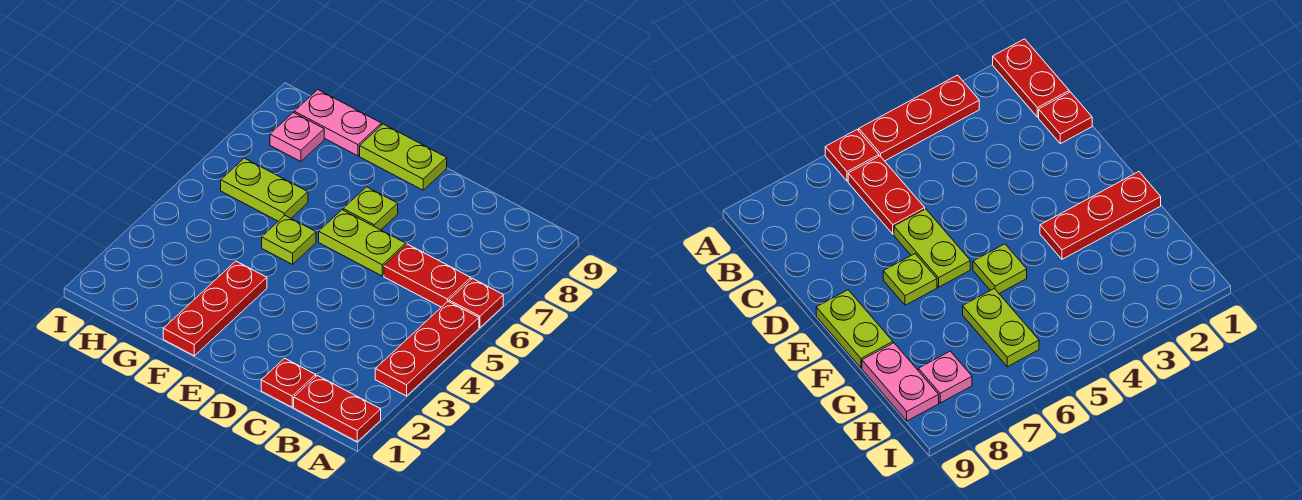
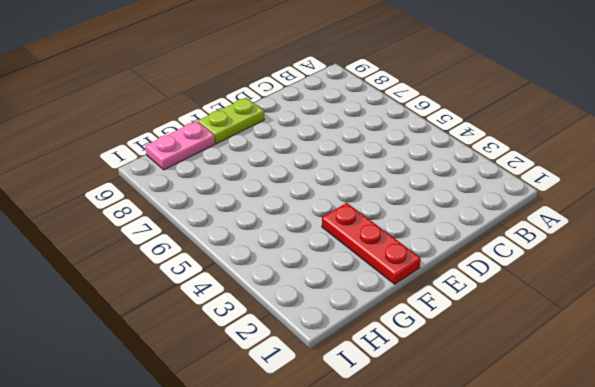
none -> red 1x2 plate [294,376,381,442]
none -> red 1x3 plate [375,301,479,396]
none -> red 1x1 plate [449,279,503,327]

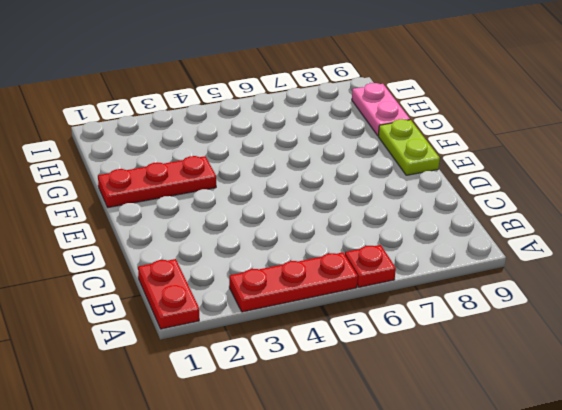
none -> red 1x2 plate [384,244,471,307]
none -> red 1x1 plate [261,358,316,407]
none -> lime 1x2 plate [319,210,406,276]

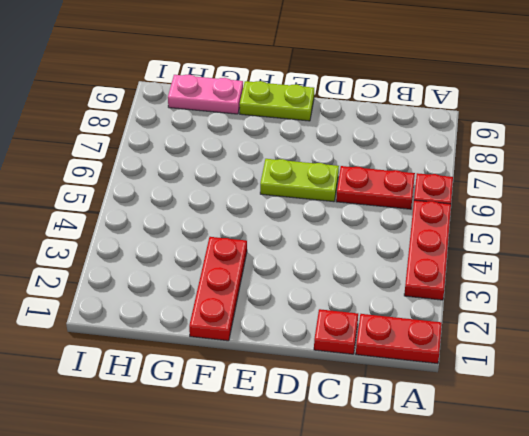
none -> lime 1x1 plate [343,187,398,230]
none -> lime 1x1 plate [262,216,316,264]
none -> lime 1x2 plate [221,158,308,221]

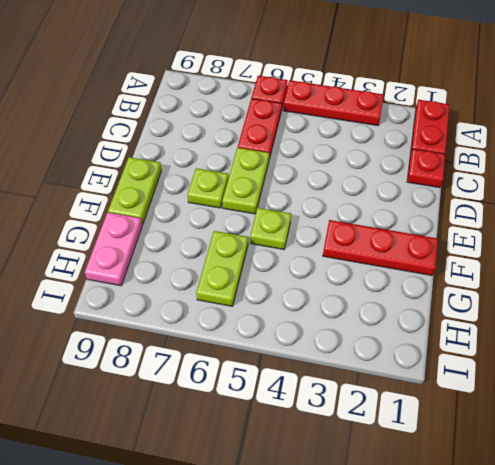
none -> pink 1x1 plate [270,113,324,162]

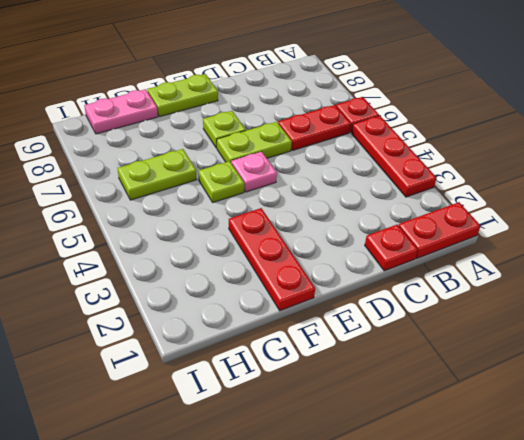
pink 1x1 plate [231,152,277,192] -> pink 1x1 plate moved to [270,113,324,162]

